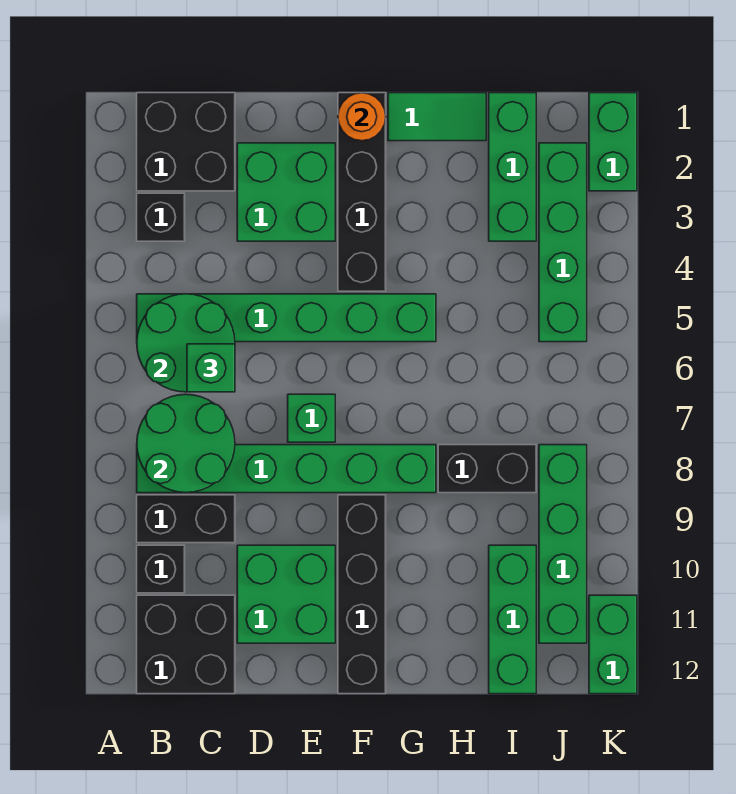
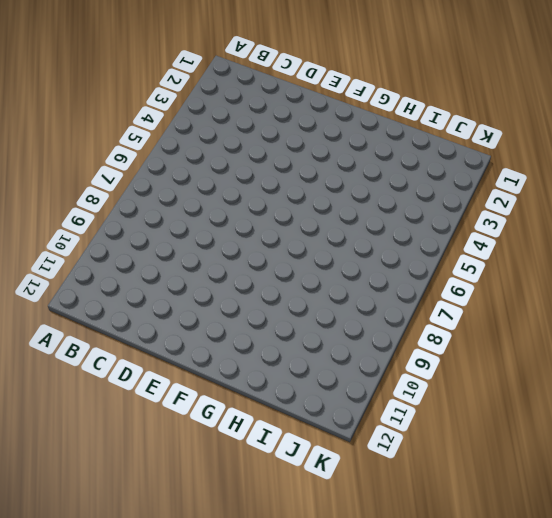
none -> black 2x2 brick [137,93,235,191]
none -> black 1x1 brick [137,193,185,241]
none -> green 1x6 brick [137,294,436,342]

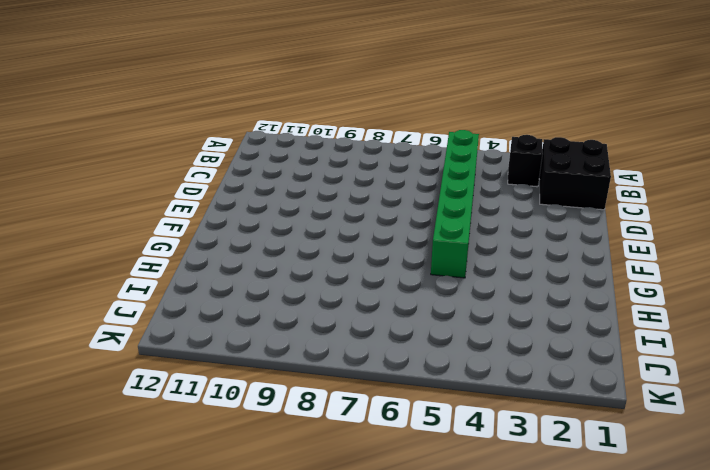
none -> green 1x6 brick [137,445,436,493]
none -> black 1x2 brick [137,495,235,543]
none -> black 1x1 brick [137,545,185,593]

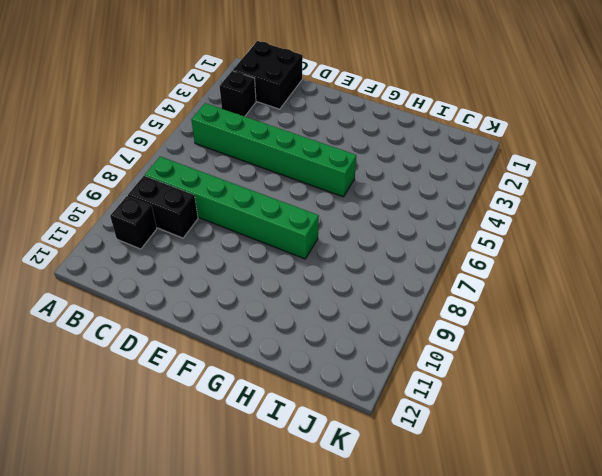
none -> black 2x2 brick [137,595,235,694]
none -> green 2x2 brick [237,143,335,241]
none -> green 2x2 brick [237,545,335,643]

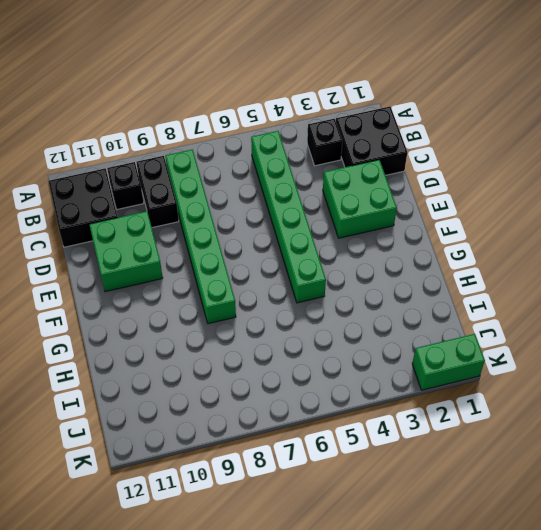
none -> green 1x1 brick [288,394,335,442]
none -> black 1x4 brick [338,93,386,291]
none -> black 1x4 brick [338,495,386,694]

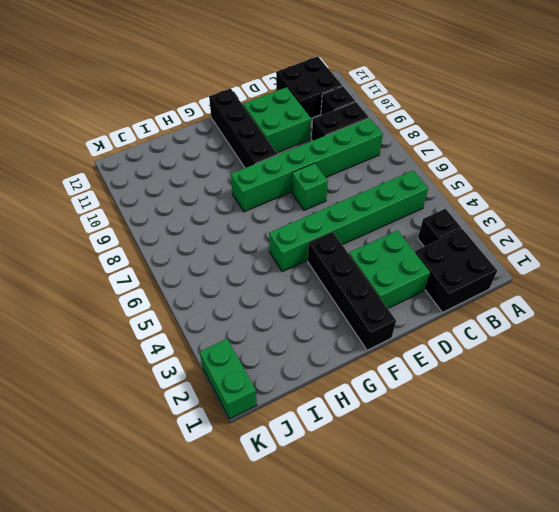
none -> green 1x2 tile [388,93,486,141]
none -> black 1x2 brick [438,445,536,493]
none -> green 1x3 brick [489,93,536,241]

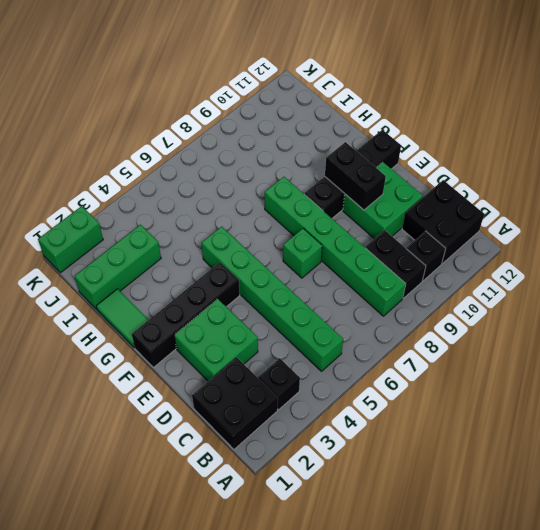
black 1x2 brick [325,142,386,210] -> black 1x2 brick moved to [438,445,536,493]
none -> green 1x3 brick [489,545,536,694]
none -> green 1x4 brick [539,143,587,342]
none -> green 1x4 brick [539,445,587,643]

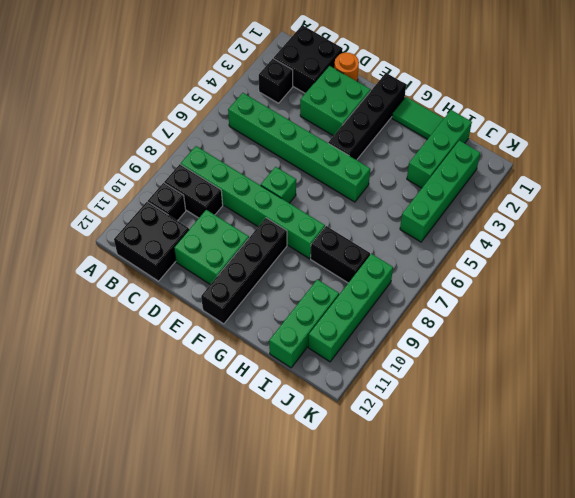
orange 1x1 round brick [334,52,359,81] -> orange 1x1 round brick moved to [338,93,386,141]
none -> green 1x2 brick [589,93,637,191]
none -> green 1x2 brick [589,595,637,694]
none -> green 2x2 round brick [137,294,235,392]

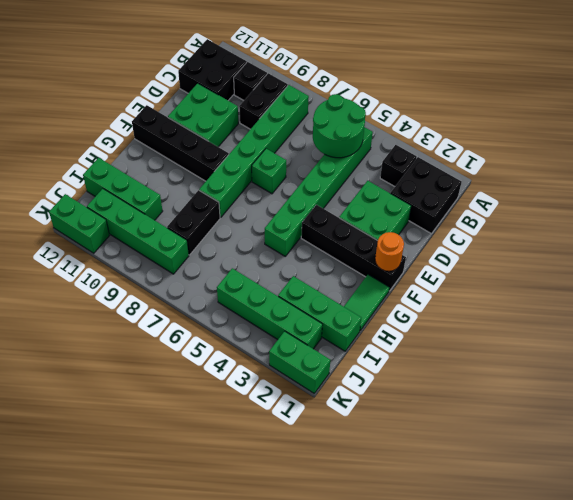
none -> green 2x2 round brick [137,394,235,493]
none -> green 1x1 brick [187,344,235,392]

